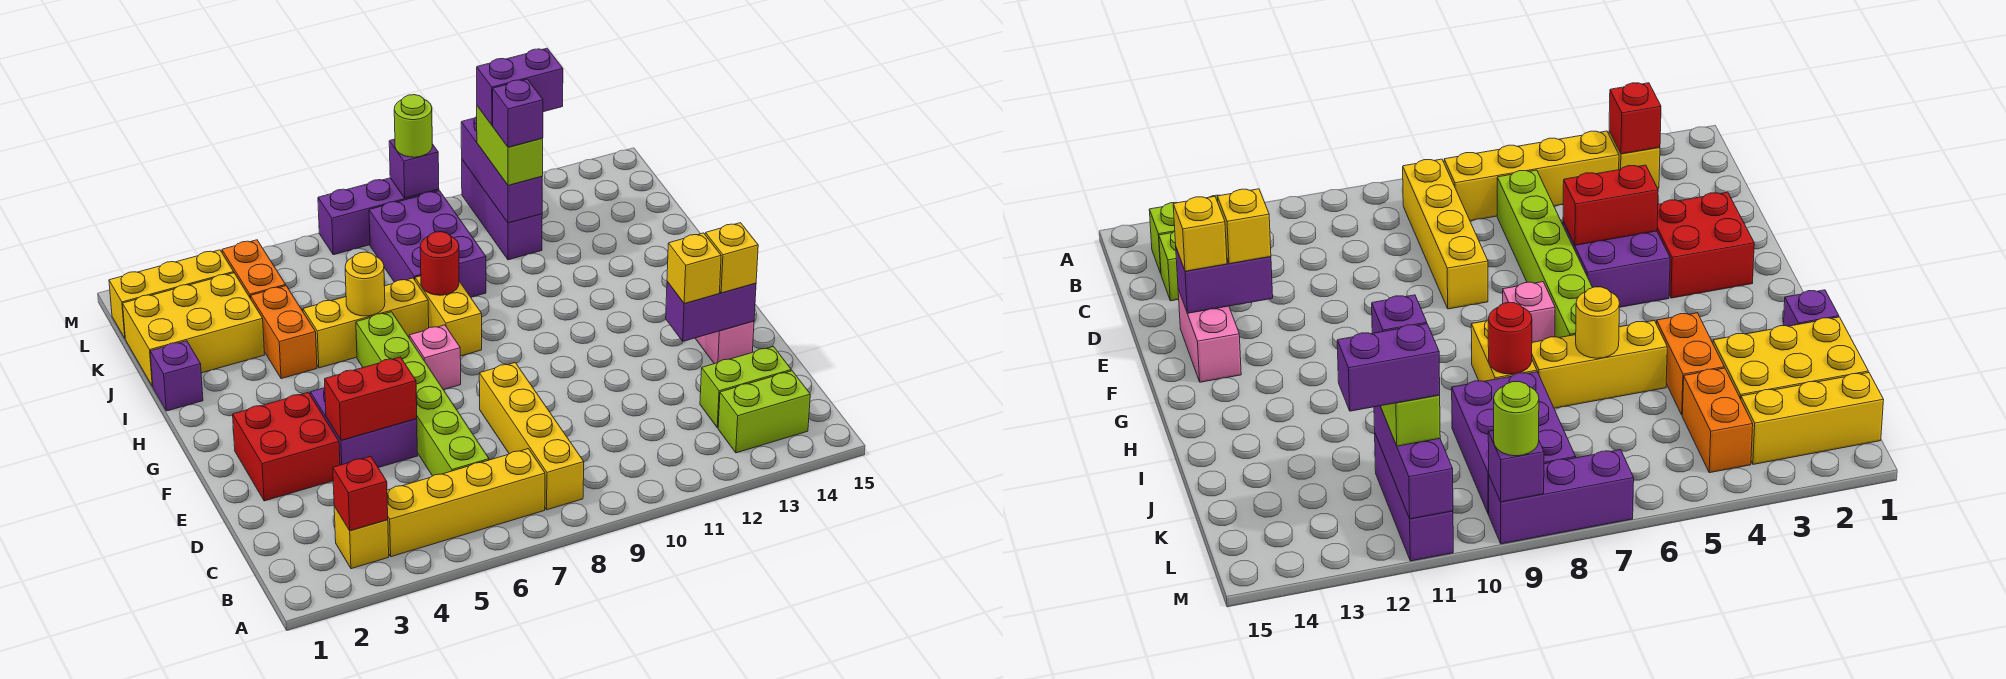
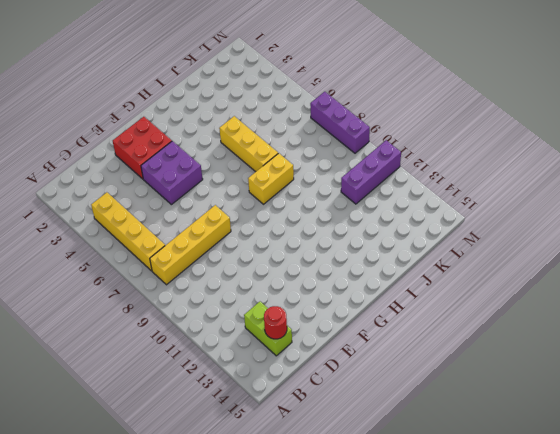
red 1x1 round brick [264,306,287,339] -> red 1x1 round brick moved to [420,232,459,295]
none -> yellow 1x1 brick [334,506,389,569]
none -> lime 1x2 brick [718,371,810,453]
none -> lime 1x6 brick [356,312,489,476]
none -> pink 1x2 brick [695,321,754,364]

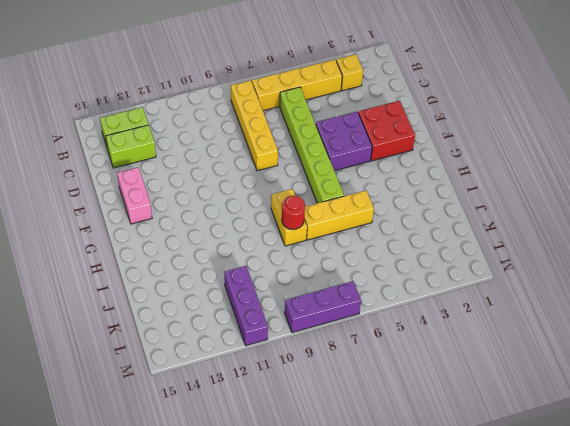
none -> pink 1x1 brick [409,325,461,390]
none -> purple 1x1 brick [150,341,203,411]
none -> orange 1x2 brick [251,286,317,379]
none -> yellow 2x3 brick [123,273,265,387]

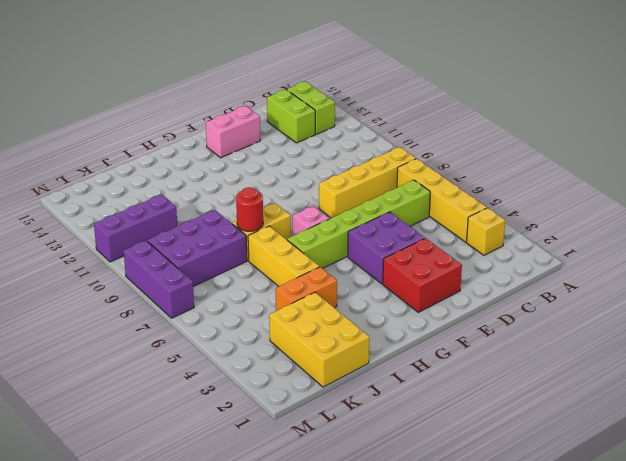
none -> purple 1x1 brick [150,341,203,411]
none -> orange 1x2 brick [222,240,286,299]
none -> yellow 1x3 brick [109,250,234,338]
none -> red 1x1 brick [333,456,388,531]

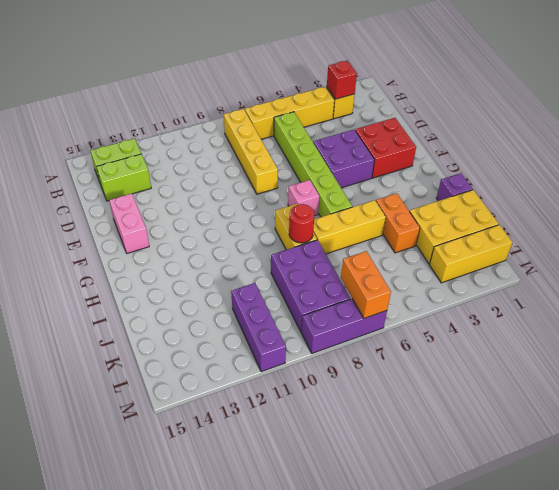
orange 1x2 brick [341,251,391,318] -> orange 1x2 brick moved to [222,240,286,299]
none -> red 1x2 brick [325,357,417,440]
none -> purple 1x2 brick [666,282,756,341]
none -> yellow 1x1 round brick [345,252,385,316]
none -> purple 1x3 brick [461,116,542,223]

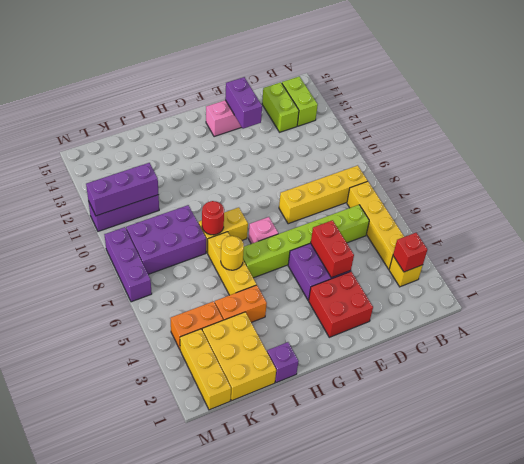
none -> purple 1x1 brick [389,139,439,198]
none -> yellow 1x1 brick [667,233,721,303]
none -> yellow 1x1 brick [705,223,758,293]
none -> lime 1x2 brick [477,106,543,185]

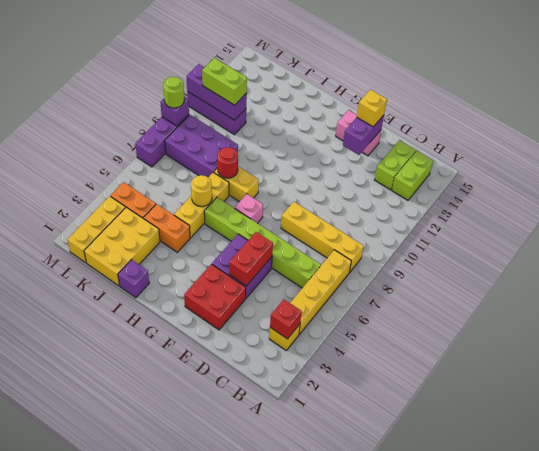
none -> yellow 1x1 brick [667,233,721,303]
none -> purple 1x1 brick [493,79,543,147]
none -> purple 1x2 brick [477,48,563,125]

